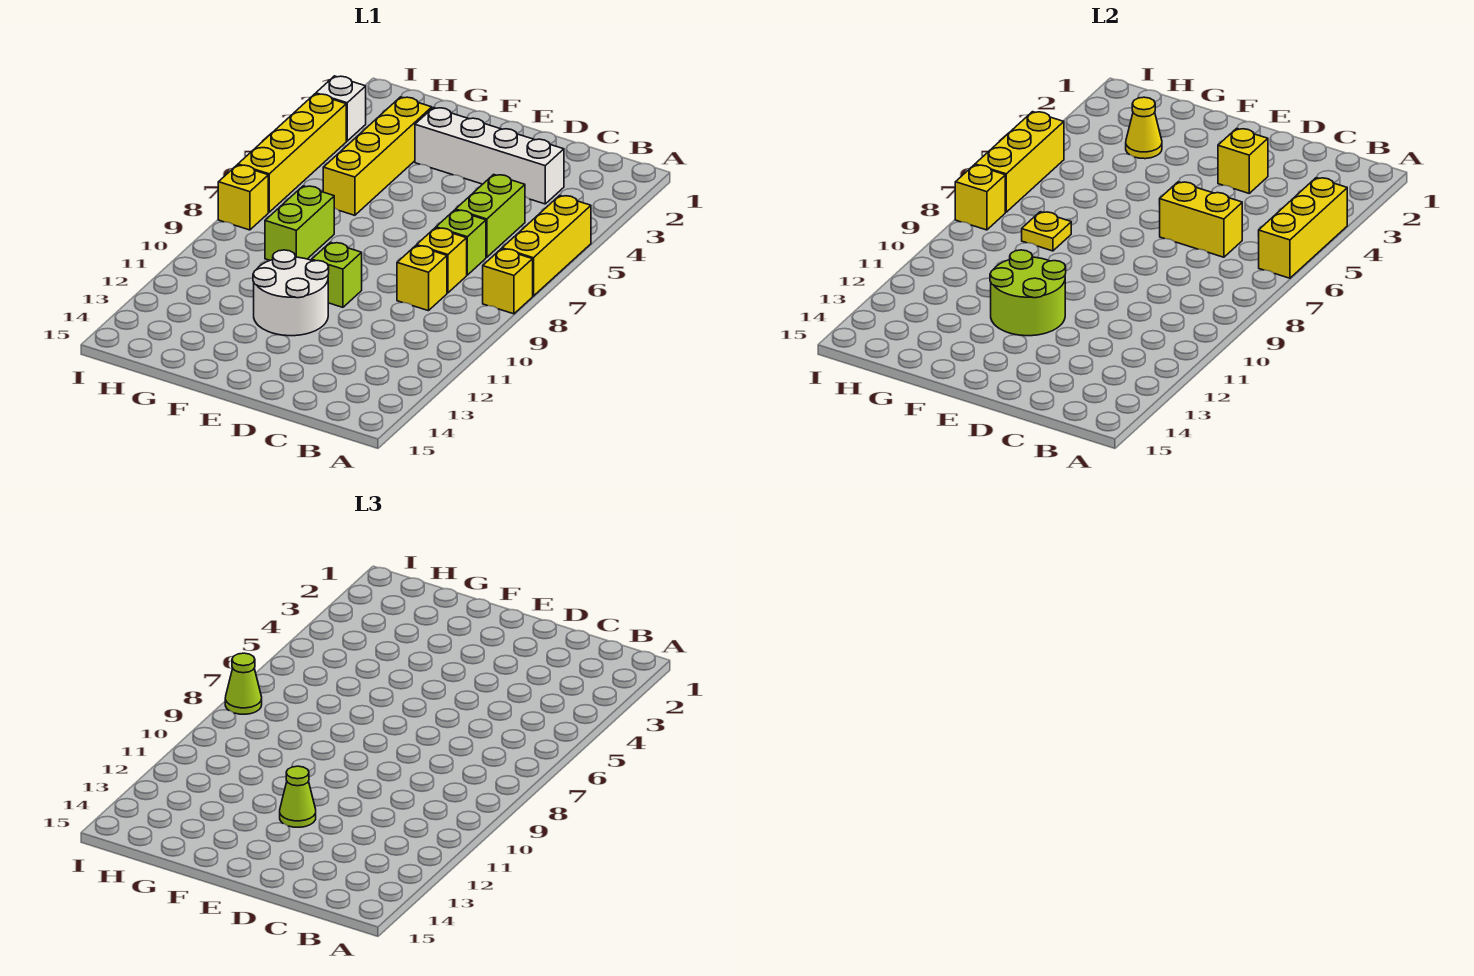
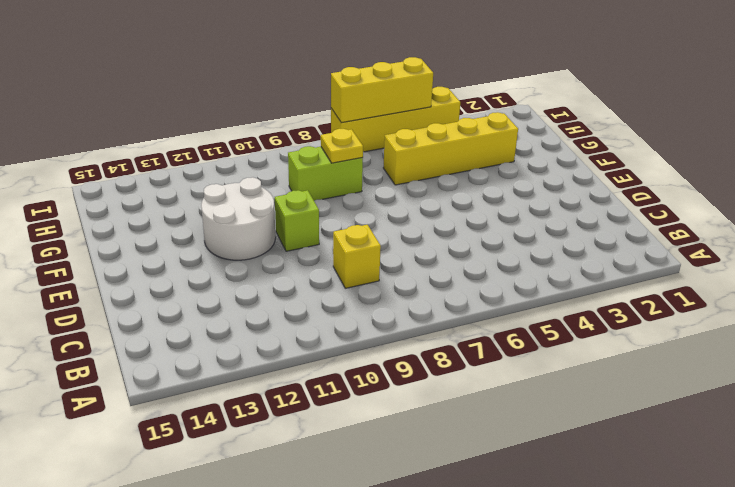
none -> yellow 1x3 brick [502,195,591,296]
none -> yellow 1x1 brick [483,249,533,314]
none -> white 1x4 brick [415,108,564,204]

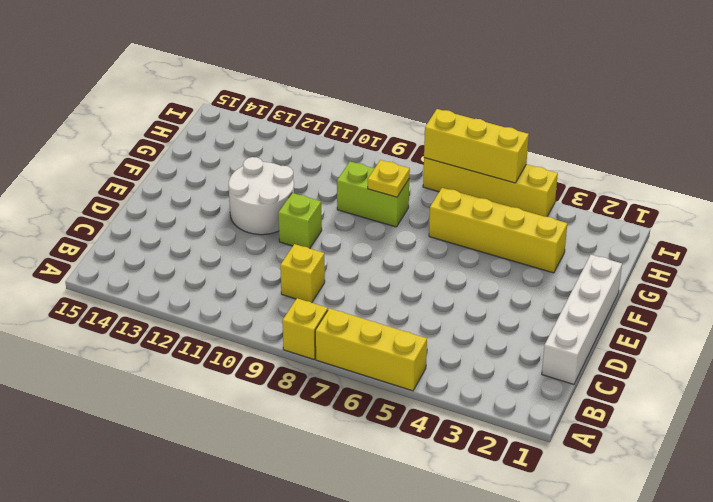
white 1x4 brick [542,255,622,384] -> white 1x4 brick moved to [415,108,564,204]
none -> lime 1x2 brick [456,175,525,257]
none -> lime 1x1 brick [436,210,486,275]
none -> yellow 1x1 brick [417,228,467,293]

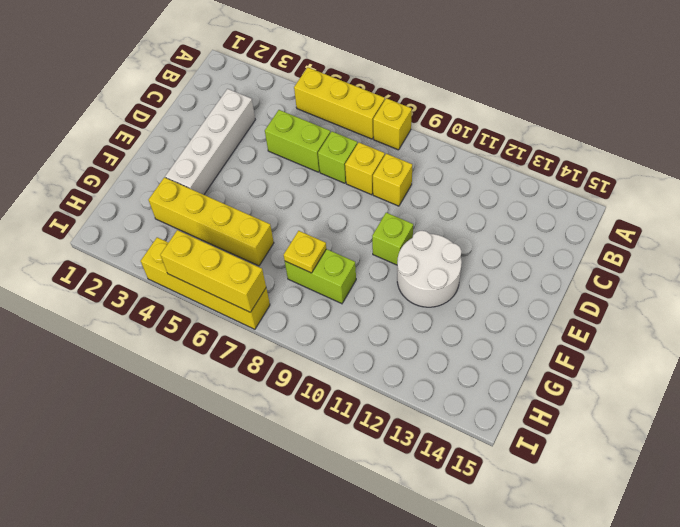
none -> white 1x1 brick [316,76,366,141]
none -> yellow 1x1 brick [218,165,268,230]
none -> yellow 1x3 brick [1259,178,1347,278]

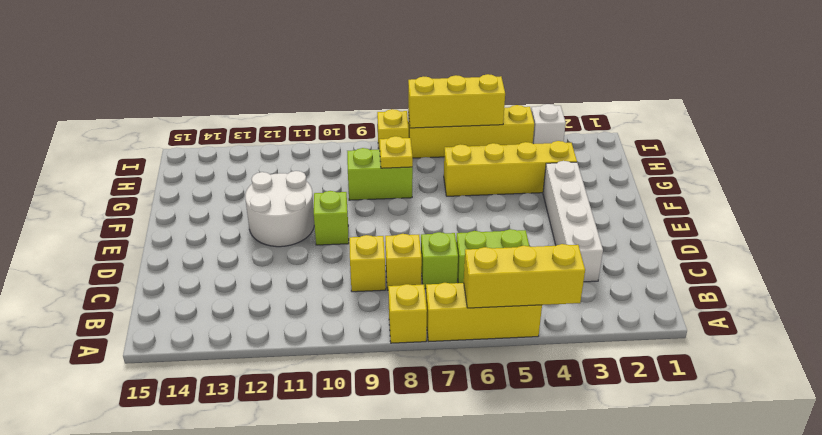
none -> yellow 1x2 brick [1160,182,1242,257]
none -> yellow 1x1 brick [1218,128,1268,193]
none -> lime 2x2 round brick [990,250,1066,336]

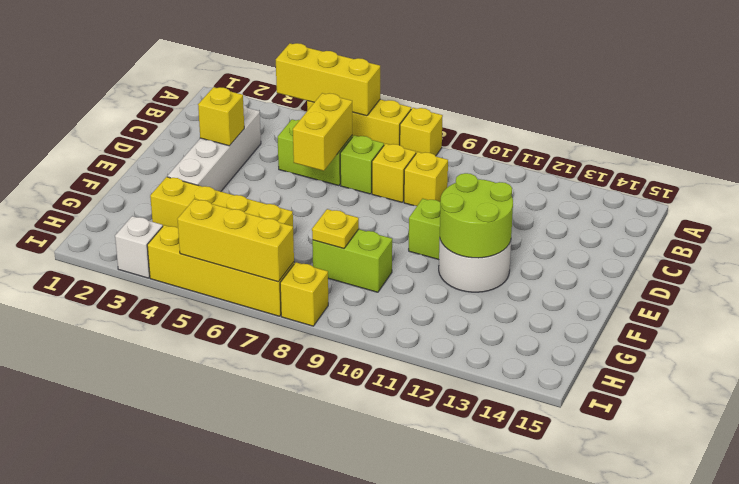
none -> yellow 1x1 cone [1126,97,1162,159]
none -> yellow 1x1 brick [955,165,1005,230]
none -> lime 1x1 cone [280,766,316,827]

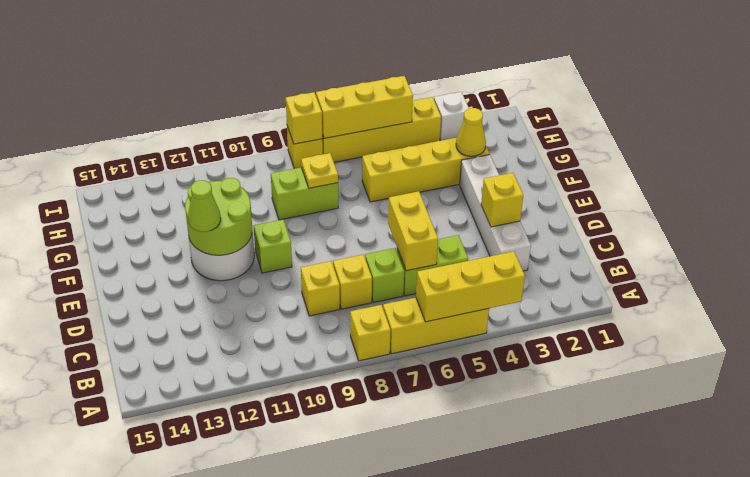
none -> lime 1x1 cone [225,653,262,714]

